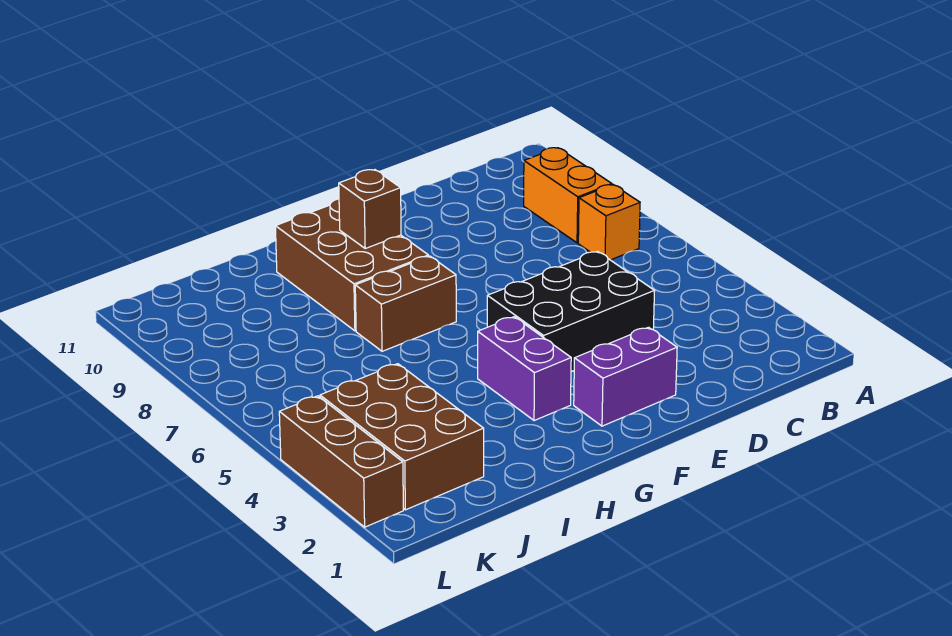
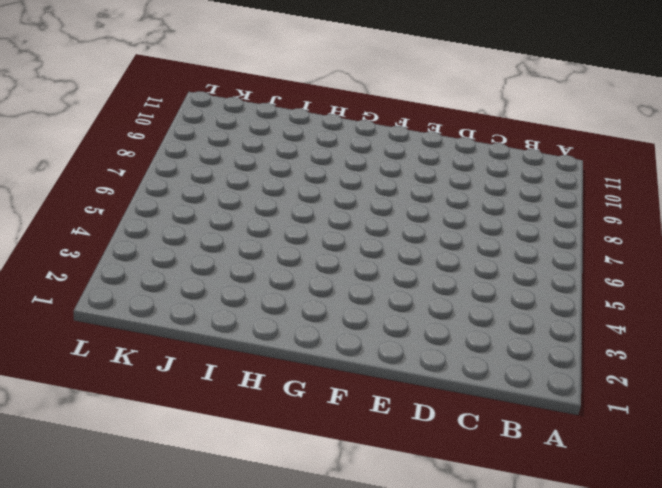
none -> orange 1x1 brick [578,185,640,260]
none -> orange 1x2 brick [524,148,612,243]

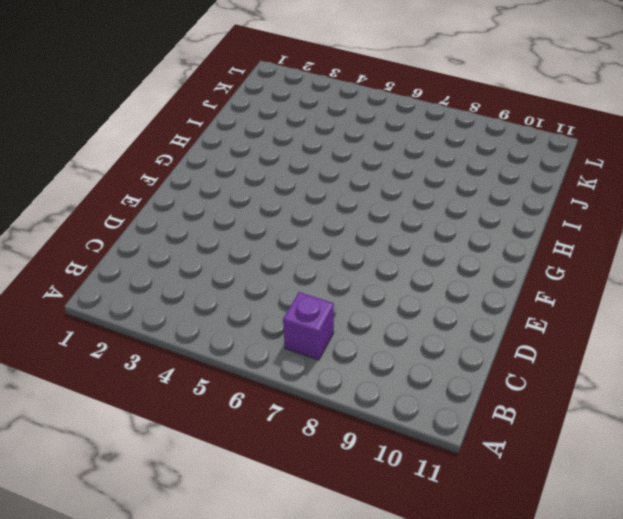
purple 1x1 brick [283,292,334,360] -> orange 1x1 brick [578,185,640,260]
none -> orange 1x2 brick [524,148,612,243]
none -> black 2x3 brick [487,252,654,372]

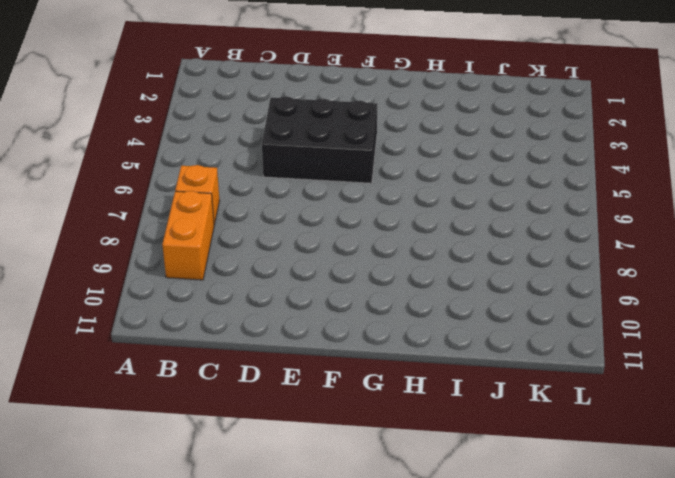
none -> purple 1x2 brick [574,327,677,426]
none -> purple 1x2 brick [478,317,571,421]

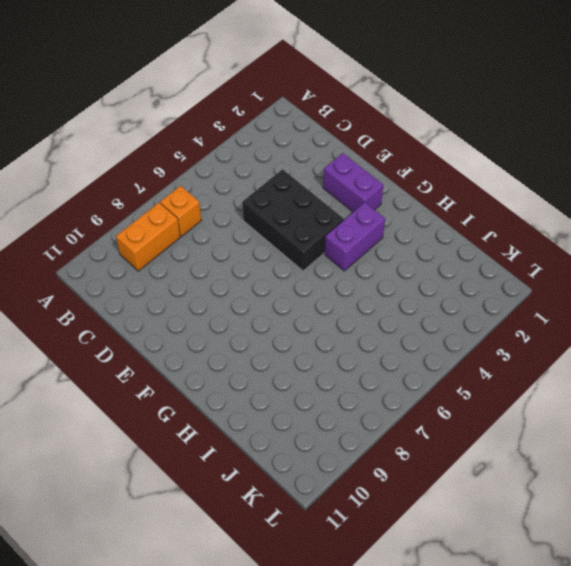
none -> brown 1x2 brick [355,256,456,351]
none -> brown 2x3 brick [275,199,428,331]

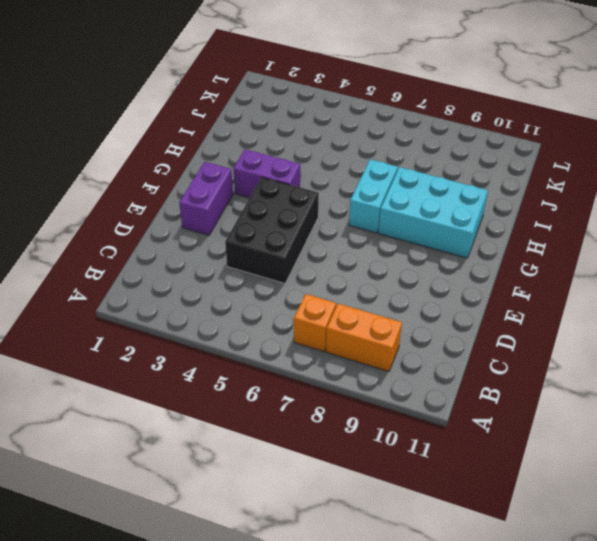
cyan 1x2 brick [349,160,398,233] -> brown 1x2 brick [355,256,456,351]
cyan 2x3 brick [379,167,488,258] -> brown 2x3 brick [275,199,428,331]
none -> brown 2x3 brick [320,364,484,510]
none -> brown 1x3 brick [279,396,403,527]

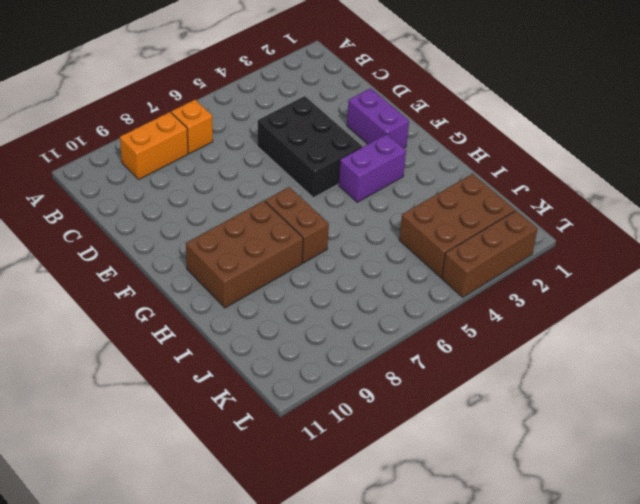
none -> brown 1x1 brick [339,170,401,248]

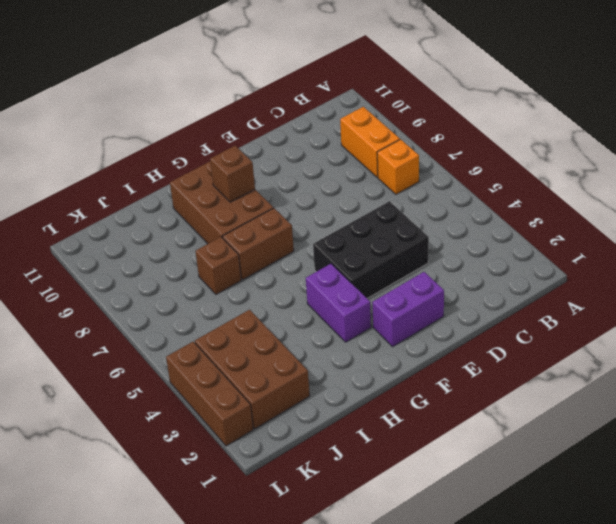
brown 1x1 brick [195,237,241,294] -> none

